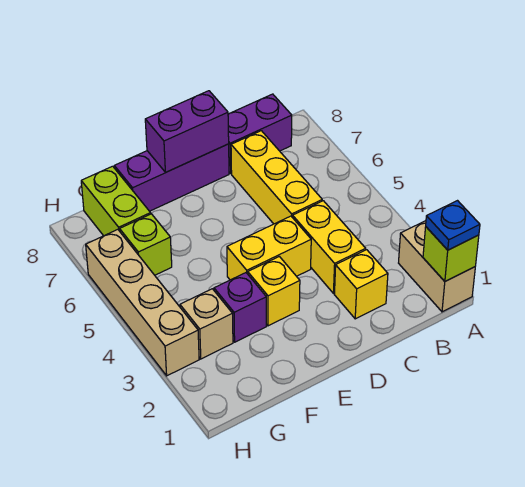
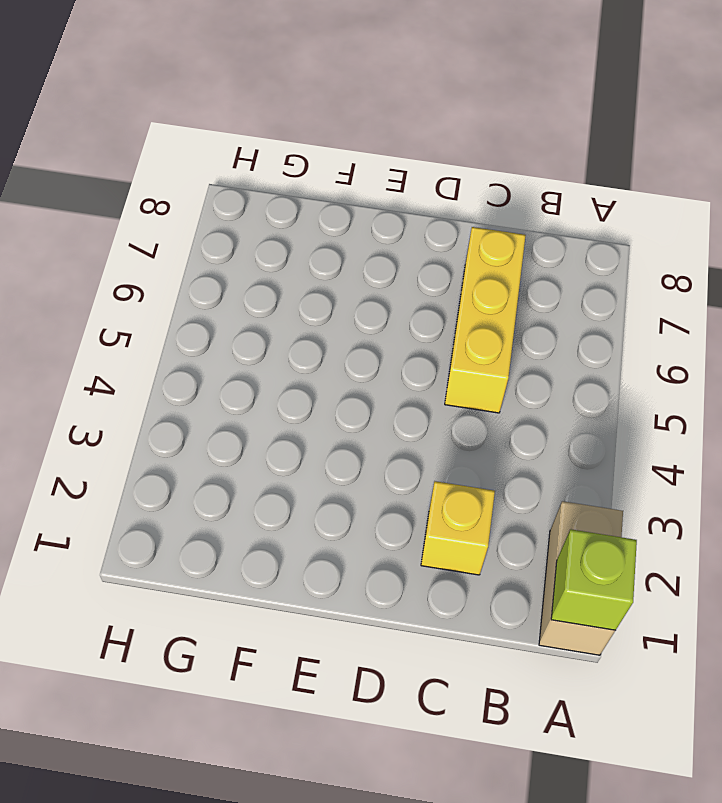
none -> purple 1x2 brick [228,94,292,173]
none -> yellow 1x2 brick [293,201,366,293]
none -> yellow 1x2 brick [227,216,311,280]

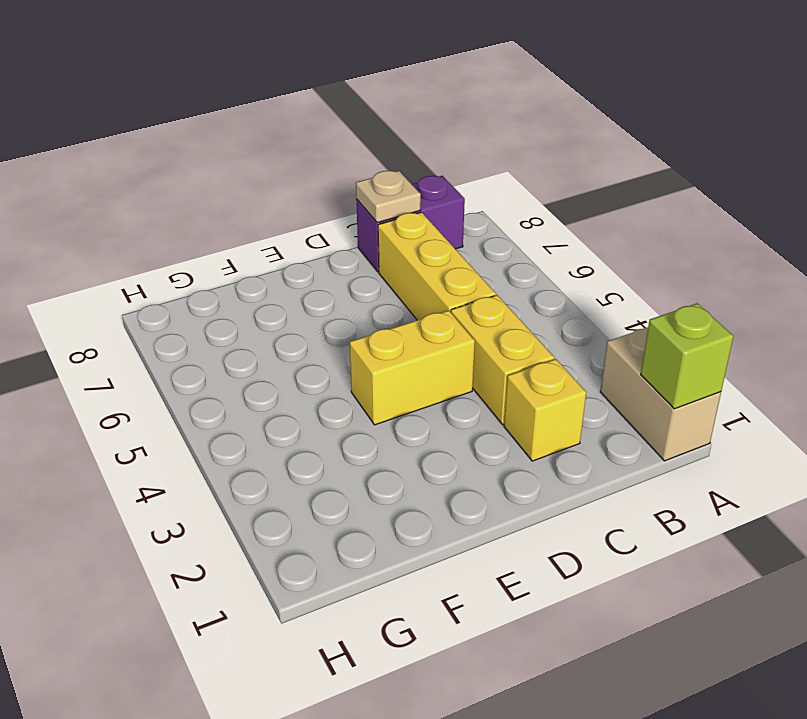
tan 1x1 plate [356,171,421,223] -> none
none -> purple 1x3 brick [114,144,229,211]
none -> yellow 1x1 brick [248,256,300,326]
none -> purple 1x1 brick [214,273,266,342]

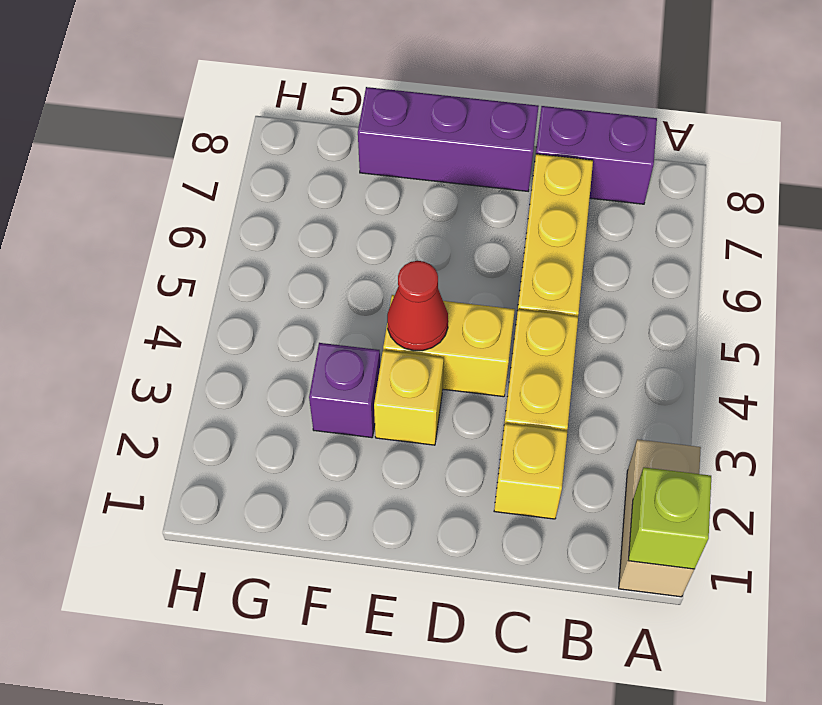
red 1x1 cone [387,261,448,351] -> none
none -> tan 1x1 brick [180,289,233,359]
none -> lime 1x1 brick [120,214,172,275]
none -> lime 1x2 brick [81,166,151,236]

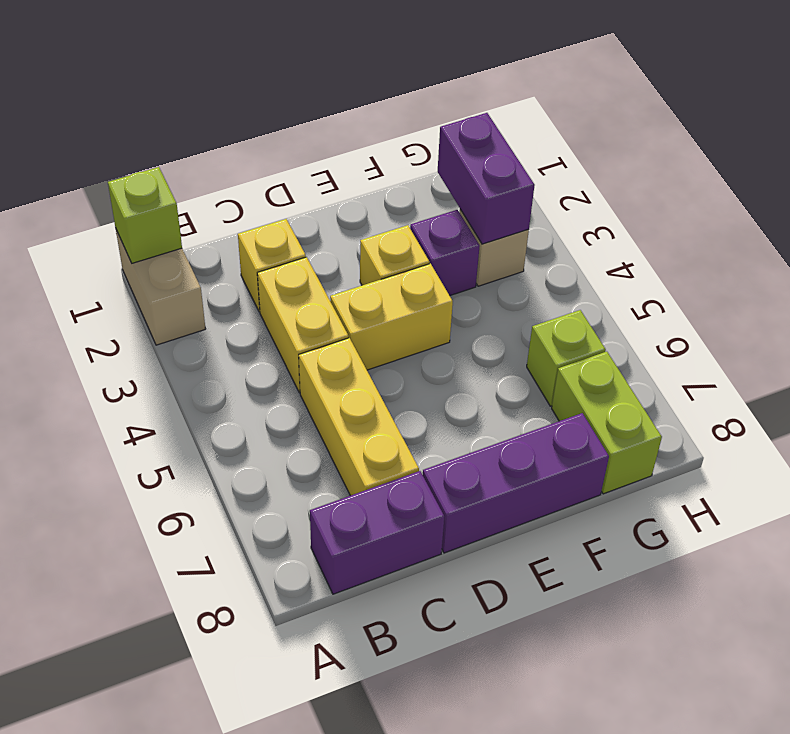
purple 1x2 brick [438,113,535,244] -> purple 1x2 brick turned to [145,91,229,172]
none -> tan 1x4 brick [86,229,199,376]
none -> blue 1x1 plate [426,201,480,250]

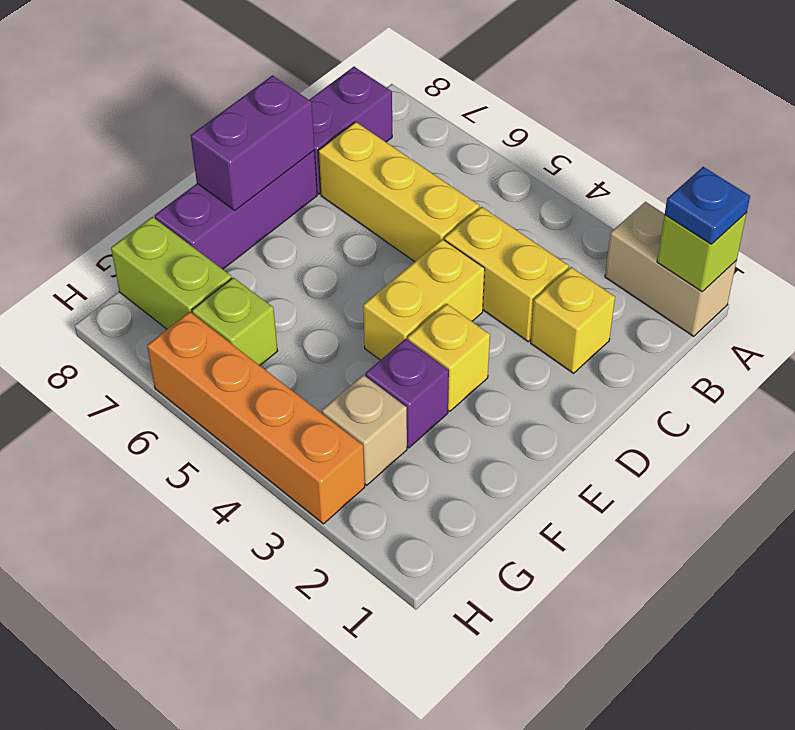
orange 1x4 brick [147,312,365,524] -> tan 1x4 brick [86,229,199,376]

